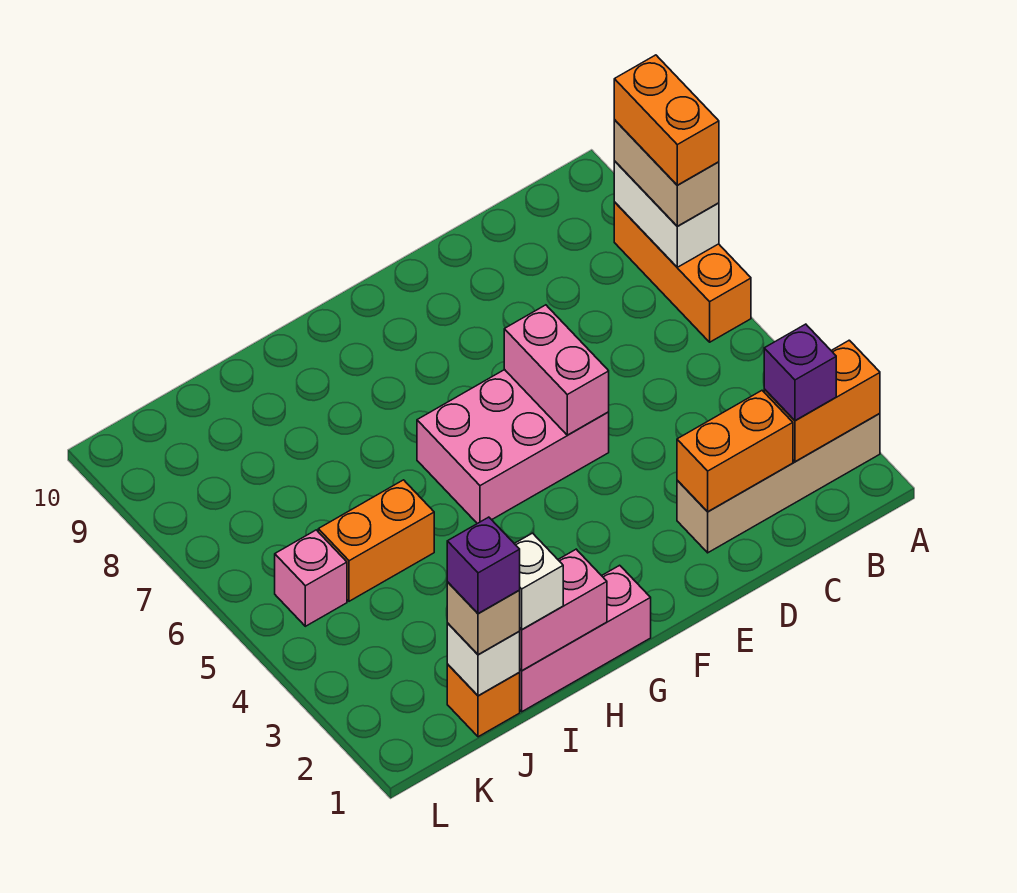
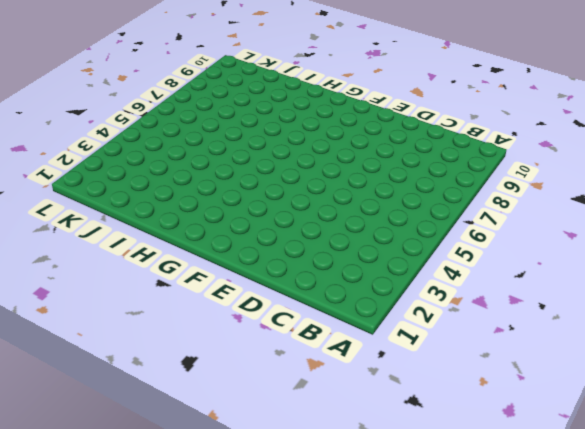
none -> tan 1x4 brick [677,414,880,553]
none -> orange 1x3 brick [614,202,751,342]
none -> pink 2x3 brick [417,370,609,524]

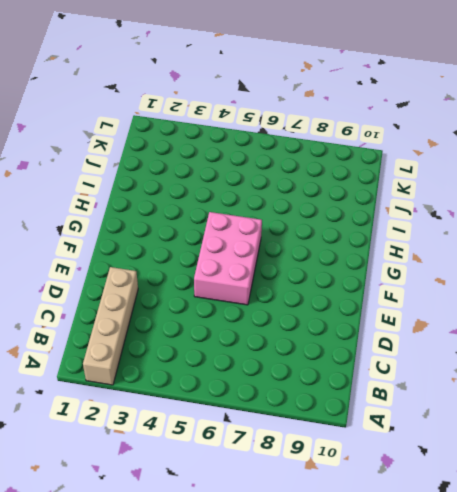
none -> orange 1x3 brick [614,202,751,342]
none -> pink 1x3 brick [519,565,651,712]
none -> orange 1x2 brick [318,480,434,601]

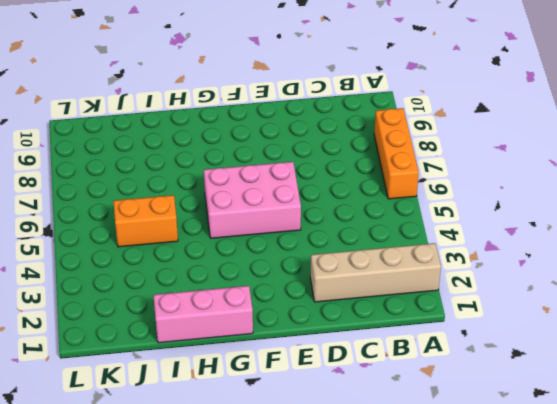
none -> orange 1x1 brick [447,664,520,737]
none -> pink 1x1 brick [275,530,347,626]
none -> orange 1x2 brick [764,340,880,462]

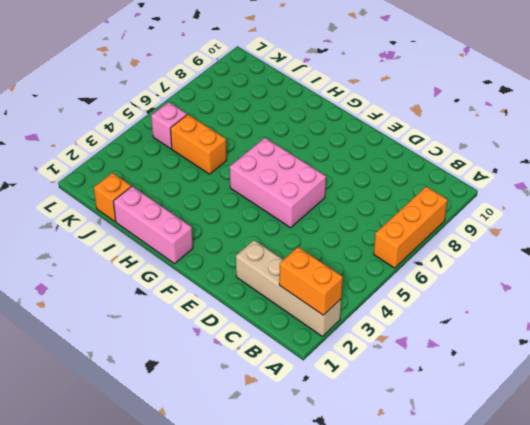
none -> white 1x2 brick [614,161,719,267]
none -> orange 1x2 brick [677,391,793,512]
none -> pink 1x2 brick [504,305,609,435]

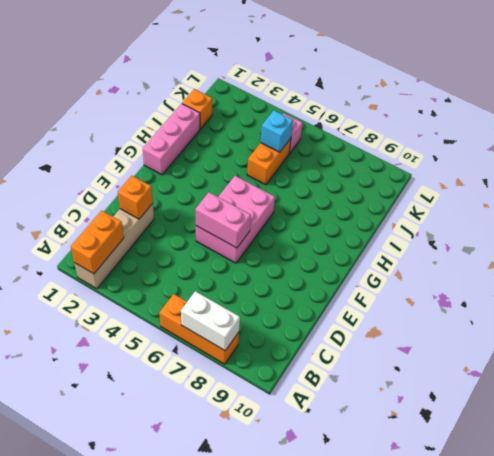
orange 1x1 brick [118,176,153,219] -> orange 1x2 brick [677,391,793,512]
cyan 1x1 brick [261,110,293,152] -> none
none -> pink 1x2 brick [519,549,607,671]
none -> white 1x1 brick [447,623,520,696]
none -> tan 1x2 brick [614,120,719,226]

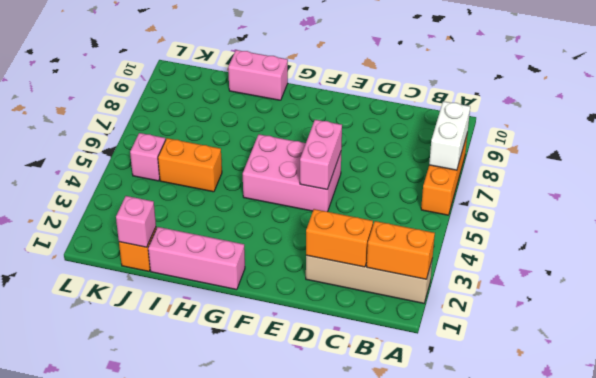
pink 1x2 brick [228,50,288,100] -> pink 1x2 brick moved to [519,549,607,671]
pink 1x1 brick [116,196,156,247] -> white 1x1 brick [447,623,520,696]
none -> tan 1x2 brick [614,120,719,226]
none -> purple 1x1 brick [764,324,836,420]
none -> white 1x1 brick [514,533,563,630]

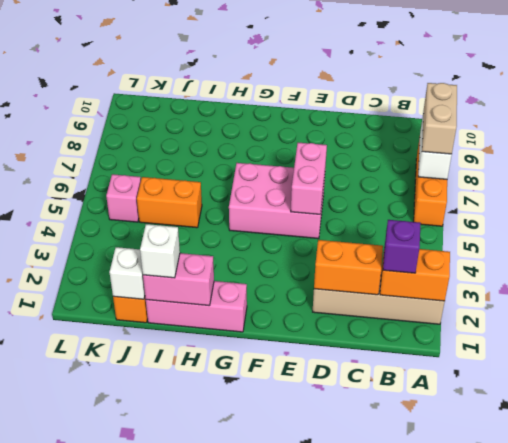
none -> tan 1x1 brick [447,582,520,655]
none -> orange 1x2 brick [614,55,719,185]
none -> purple 1x1 brick [447,517,520,614]

